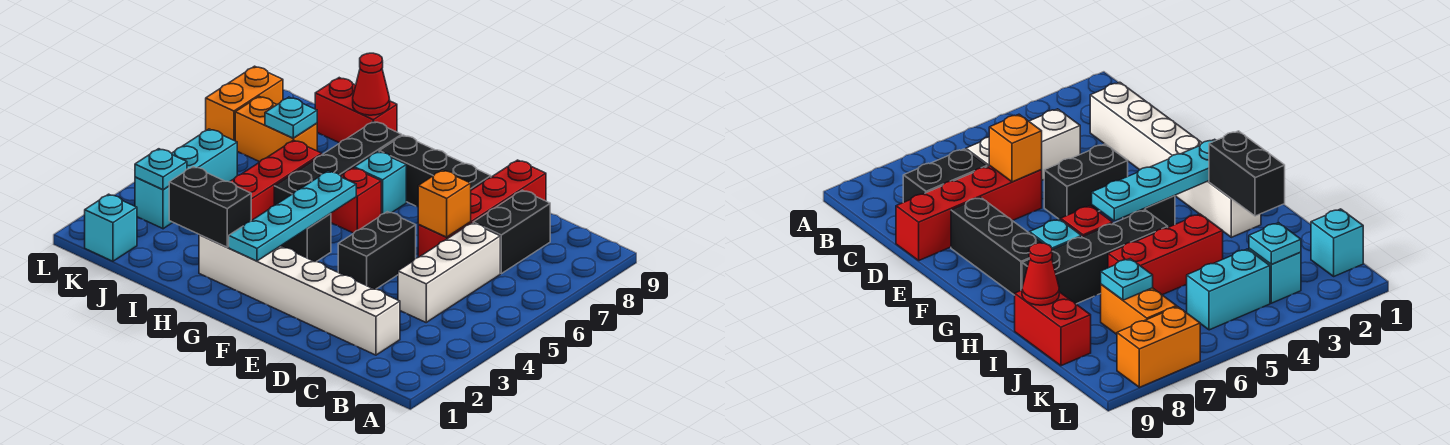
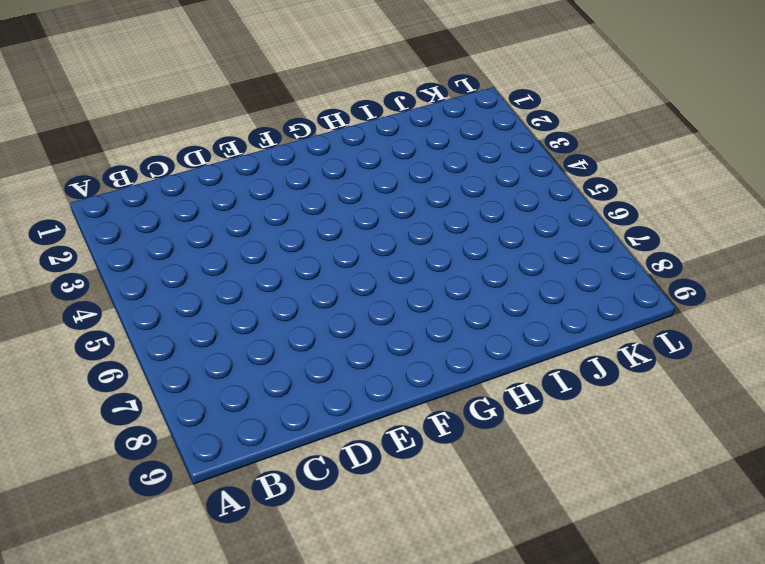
none -> white 1x6 brick [199,235,400,355]
none -> white 1x3 brick [398,223,500,322]
none -> black 1x2 brick [473,190,550,274]

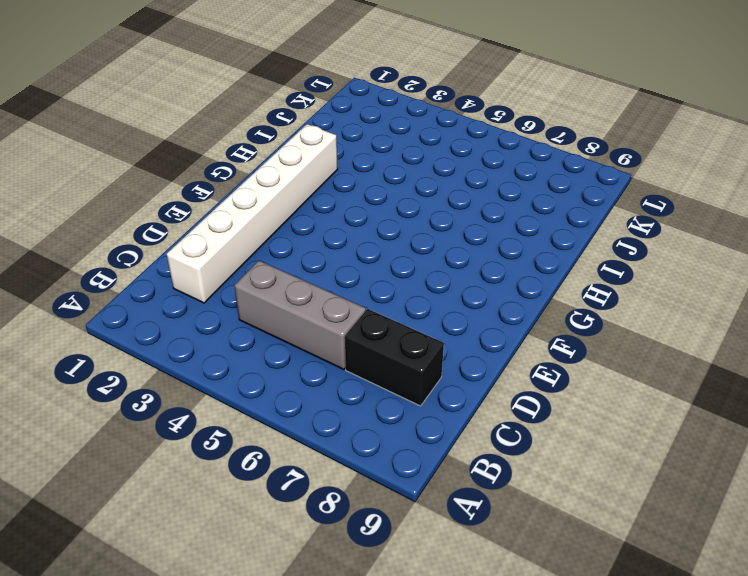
grey 1x3 brick [234,260,366,369] -> white 1x3 brick [398,223,500,322]
none -> red 1x4 brick [418,160,546,257]
none -> black 1x2 brick [338,212,416,289]
none -> black 1x3 brick [379,135,491,207]

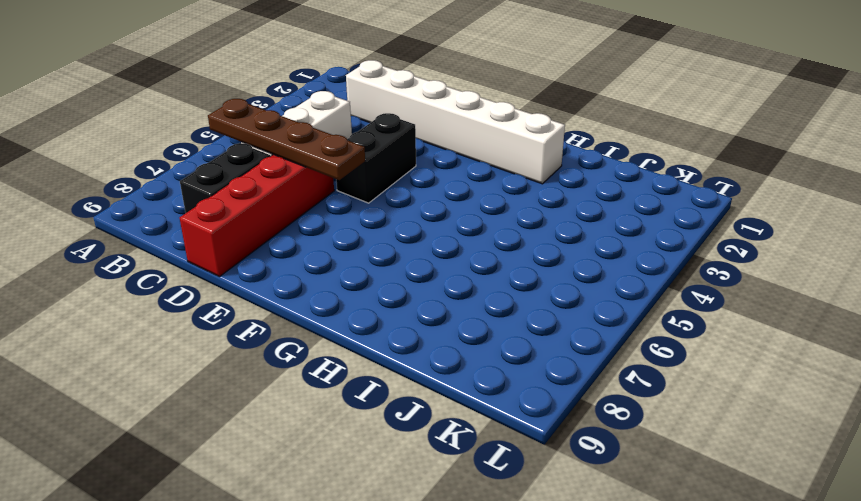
brown 1x4 plate [208,99,365,180] -> orange 1x1 brick [418,170,471,237]
none -> black 1x3 brick [379,135,491,207]
none -> black 1x1 brick [281,213,331,262]
none -> red 1x1 brick [331,168,381,233]

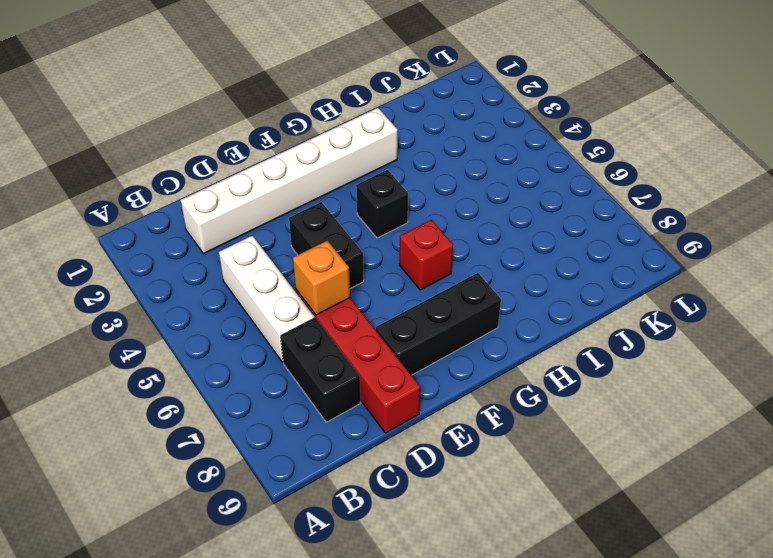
none -> cyan 1x1 brick [354,152,406,214]
none -> black 1x4 brick [274,121,402,205]
none -> red 1x3 brick [230,140,322,221]

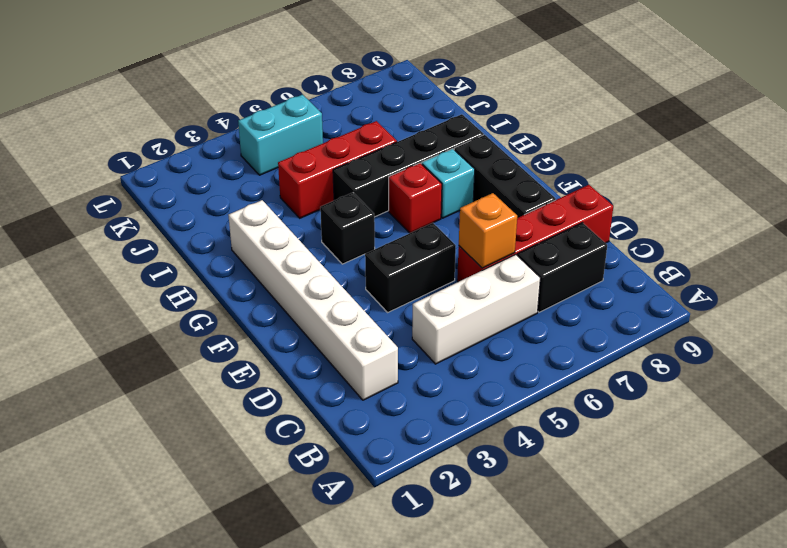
none -> red 1x2 brick [315,78,397,143]
none -> orange 1x2 brick [235,96,317,162]
none -> cyan 1x1 brick [85,194,137,261]

